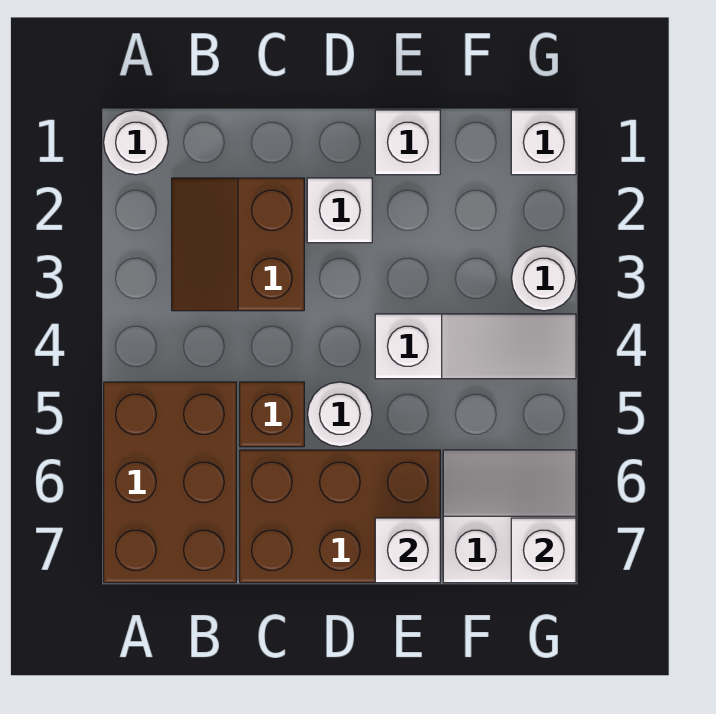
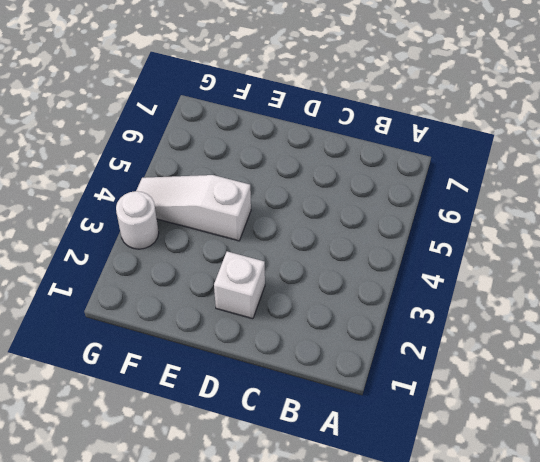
none -> white 1x1 round brick [104,110,168,175]
none -> brown 2x3 brick [104,382,236,583]
none -> brown 2x2 slope [172,178,304,311]

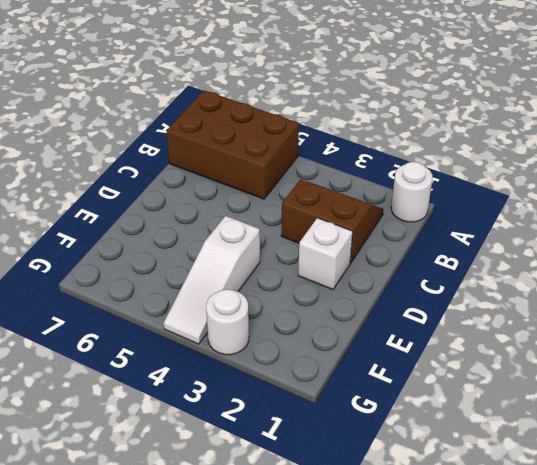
none -> brown 1x1 brick [240,382,304,447]
none -> brown 2x3 brick [240,450,440,583]
none -> white 1x1 round brick [308,382,372,447]

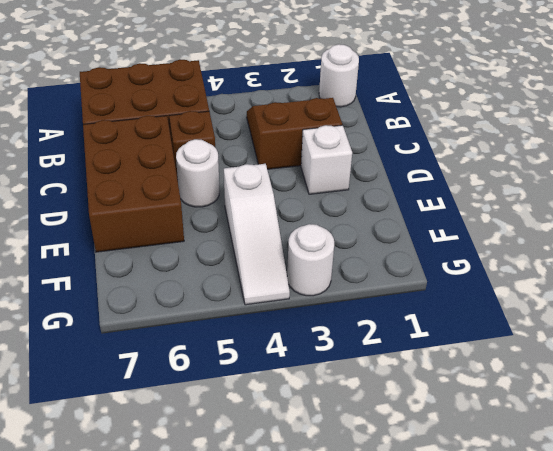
none -> white 1x1 brick [375,110,440,175]
none -> white 2x2 slope [443,450,576,583]
none -> white 1x1 brick [511,110,576,175]

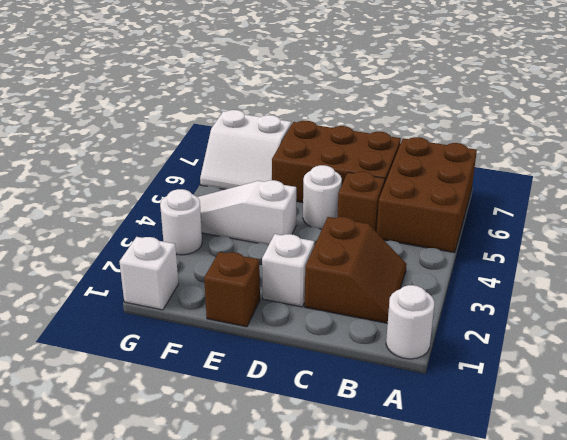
brown 1x1 brick [204,252,260,327] -> white 1x1 brick [375,110,440,175]
none -> white 1x1 brick [375,518,440,583]
none -> white 1x1 brick [511,518,576,583]

